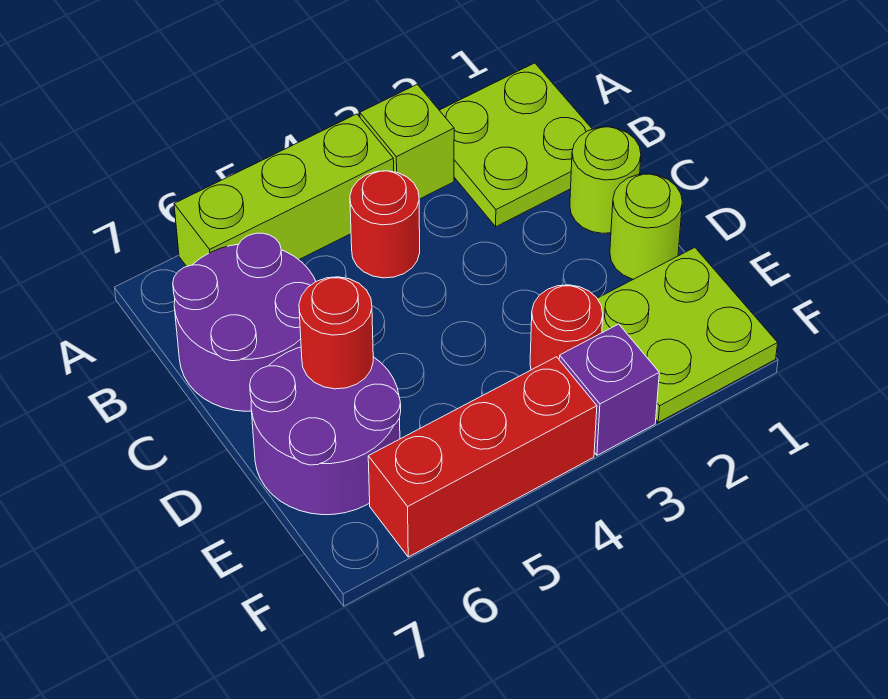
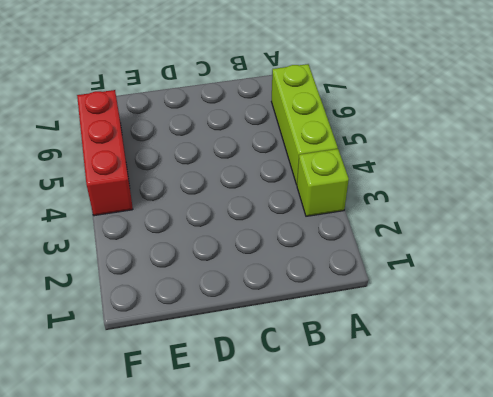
none -> lime 2x2 plate [439,63,592,227]
none -> red 1x1 round brick [350,171,420,278]
none -> purple 2x2 round brick [173,233,316,411]

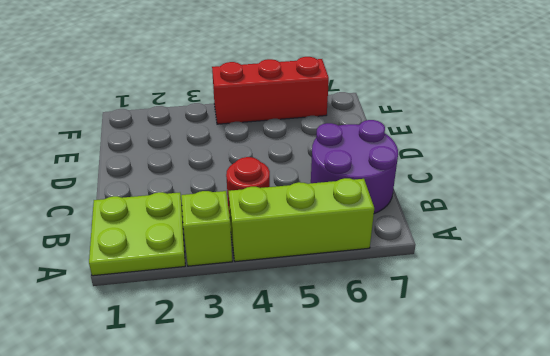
none -> lime 1x1 round brick [570,127,641,233]
none -> lime 1x1 round brick [610,174,682,279]
none -> purple 2x2 round brick [250,347,401,515]

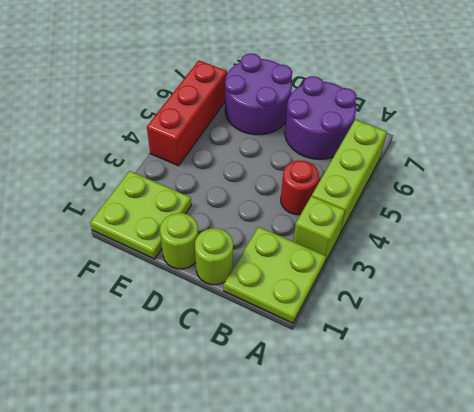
none -> red 1x1 round brick [530,285,603,370]
none -> purple 1x1 brick [559,324,659,455]
none -> red 1x1 round brick [299,277,373,389]

